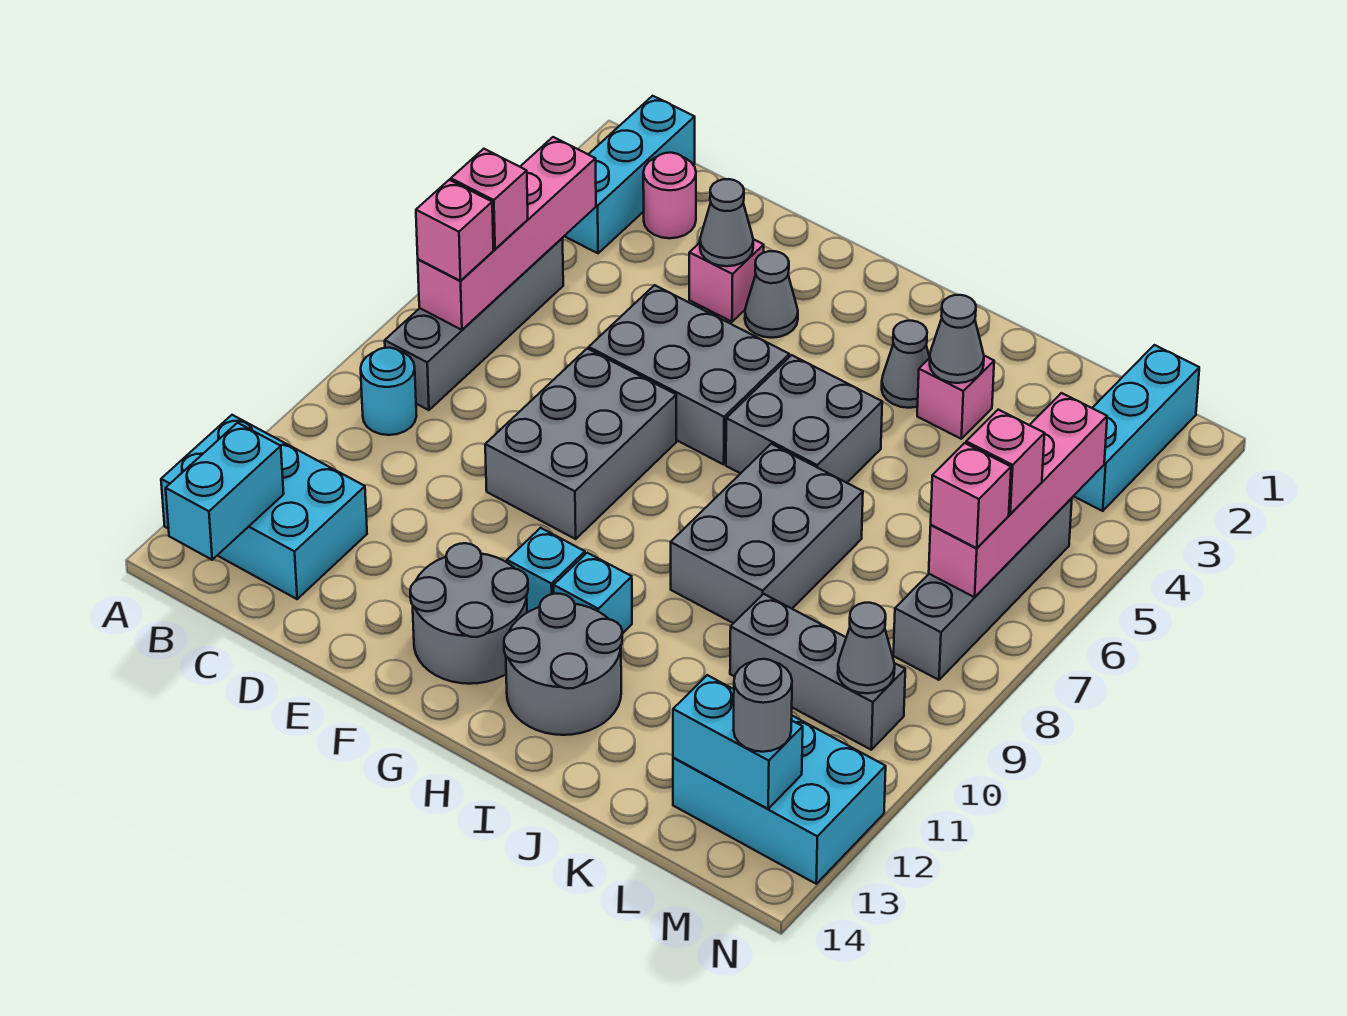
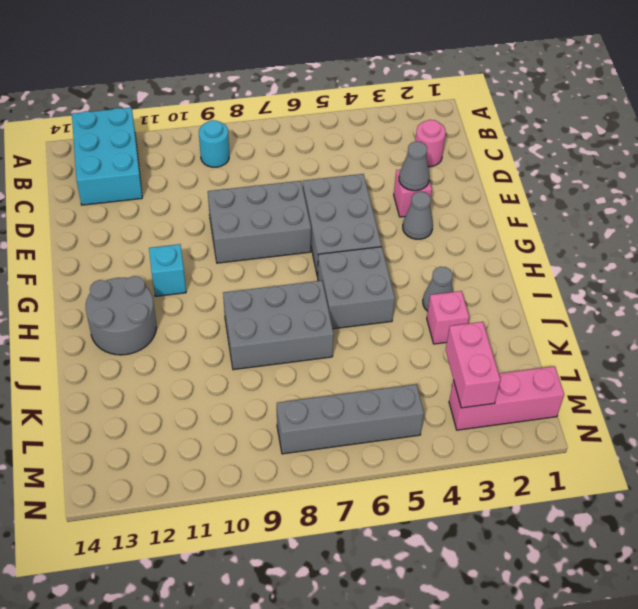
pink 1x2 brick [446,322,500,408] -> none
pink 1x3 brick [449,366,564,430] -> cyan 1x3 brick [1074,345,1199,511]
none -> cyan 1x3 brick [565,96,695,253]
none -> grey 1x4 brick [385,238,563,410]
none -> grey 2x2 round brick [410,543,528,684]
none -> cyan 1x1 brick [554,553,632,634]

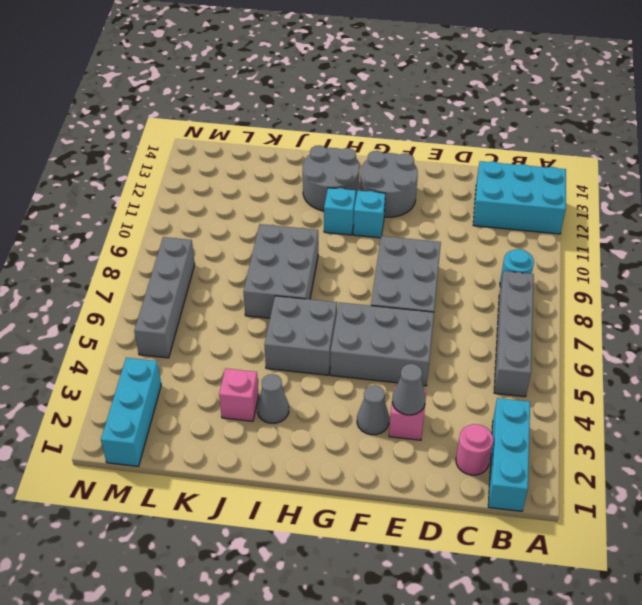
none -> grey 1x3 brick [730,594,905,750]
none -> cyan 2x3 brick [673,716,886,884]
none -> pink 1x4 brick [418,137,596,330]
none -> cyan 1x2 brick [166,423,284,560]

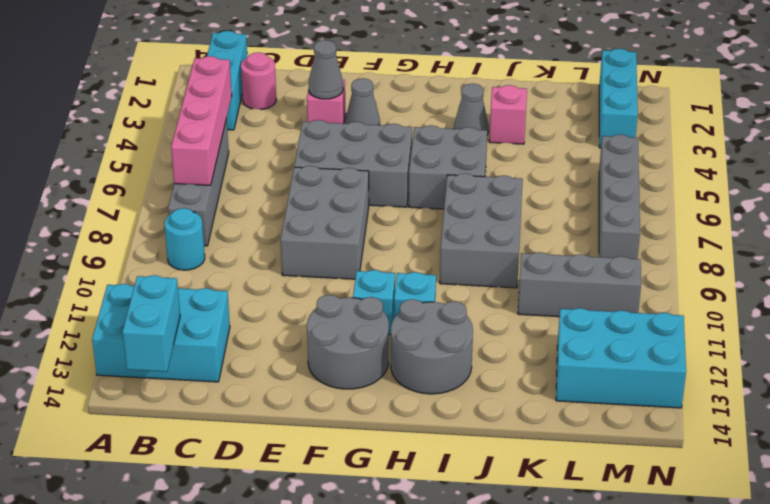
none -> grey 1x1 cone [930,295,984,383]
none -> cyan 1x2 brick [673,675,803,809]
none -> pink 1x4 brick [929,393,1107,597]
none -> grey 1x1 cone [838,603,895,693]

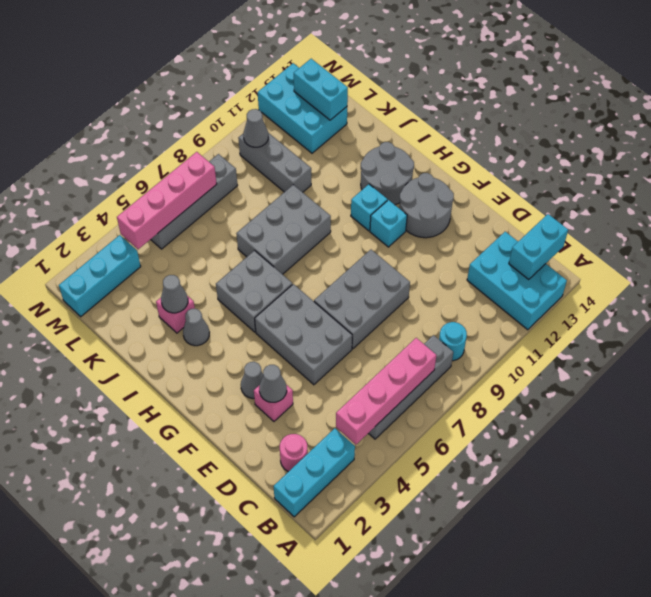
none -> pink 1x1 brick [451,149,528,249]
none -> pink 1x1 brick [416,180,493,281]
none -> pink 1x1 brick [966,410,1045,514]
none -> pink 1x1 brick [931,443,1011,548]

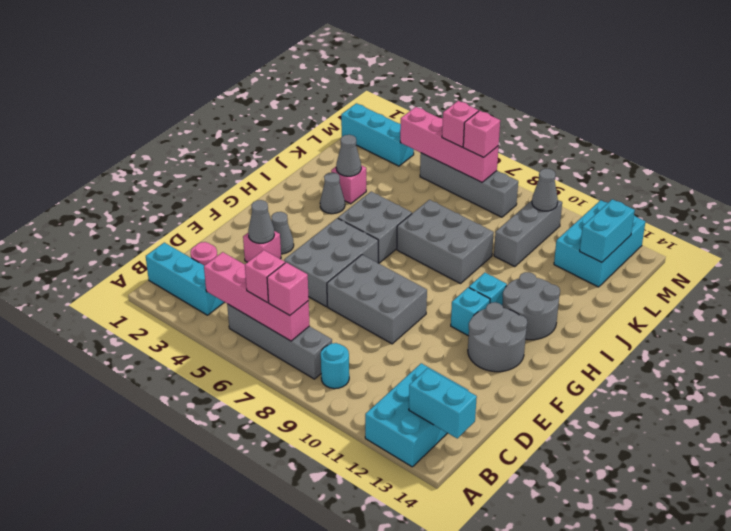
none -> grey 1x1 round brick [733,659,792,752]

